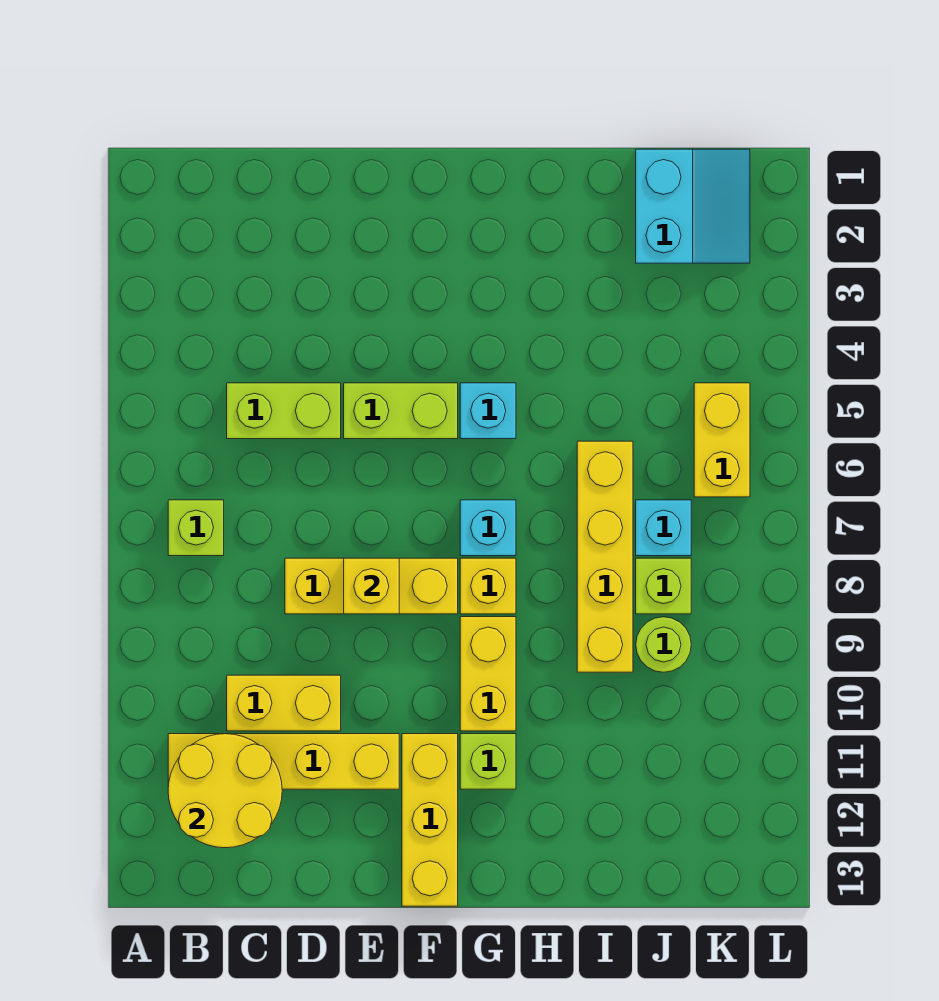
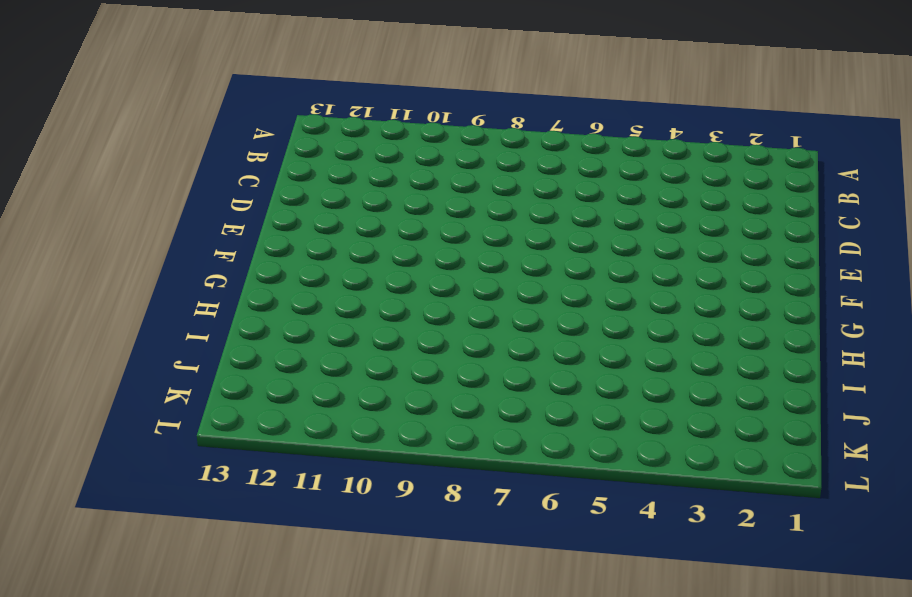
none -> lime 1x1 brick [168,500,224,556]
none -> yellow 1x4 brick [168,734,399,789]
none -> lime 1x2 brick [227,383,341,439]

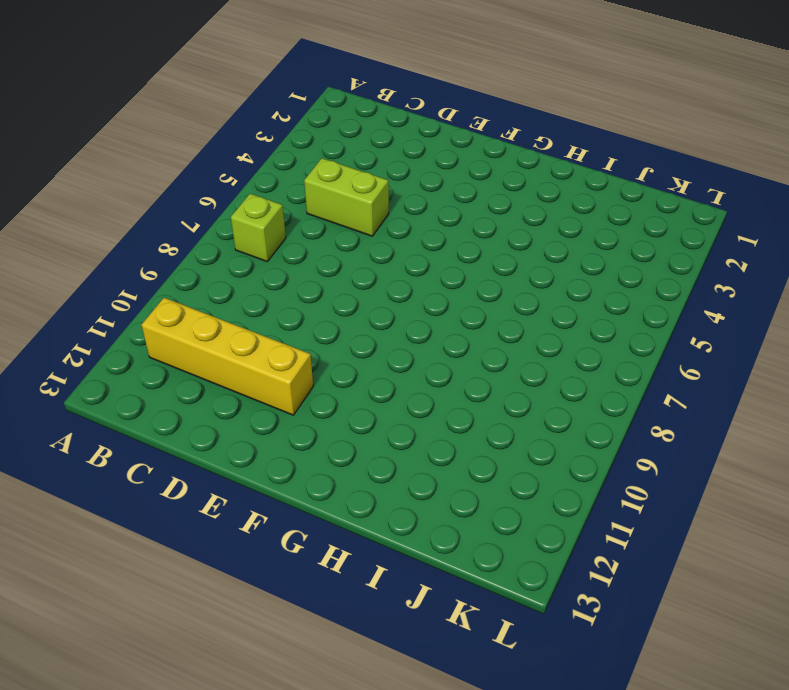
none -> yellow 1x2 brick [227,675,341,731]
none -> yellow 1x3 brick [285,558,458,614]
none -> lime 1x2 brick [344,383,458,439]

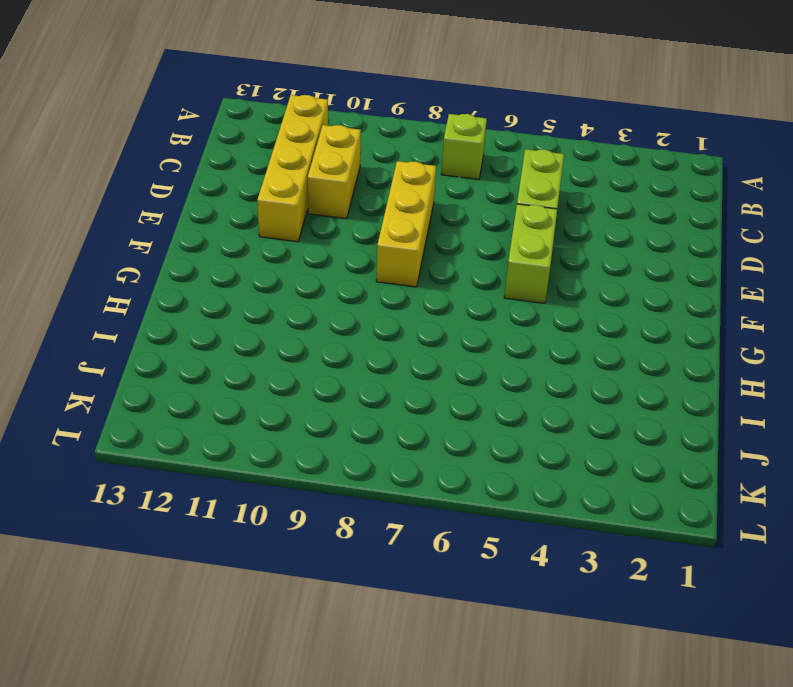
none -> yellow 1x3 brick [402,734,458,906]
none -> cyan 1x1 brick [460,383,516,439]
none -> cyan 1x1 brick [460,500,516,556]

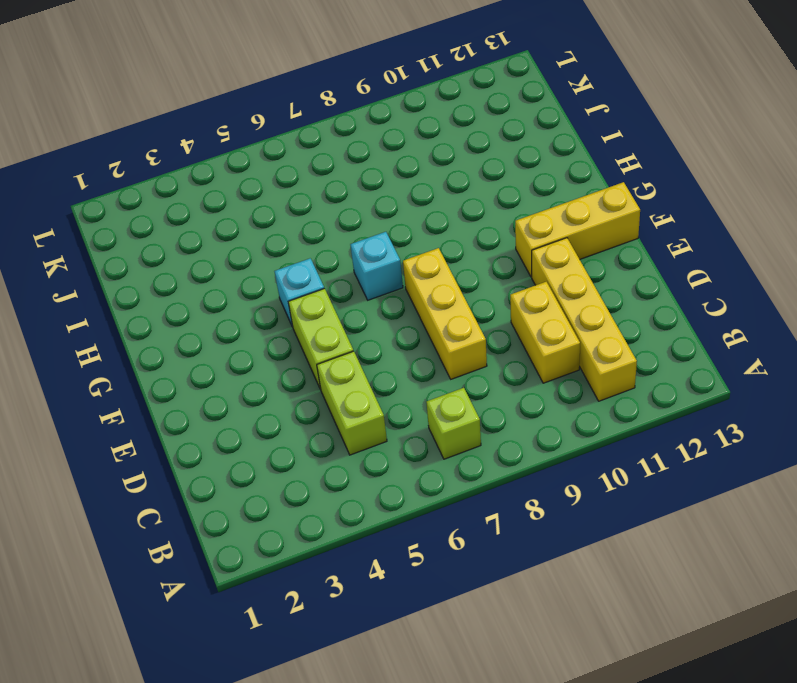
none -> yellow 1x1 brick [460,558,516,614]
none -> yellow 1x2 brick [460,617,516,731]
none -> lime 1x1 brick [460,734,516,789]

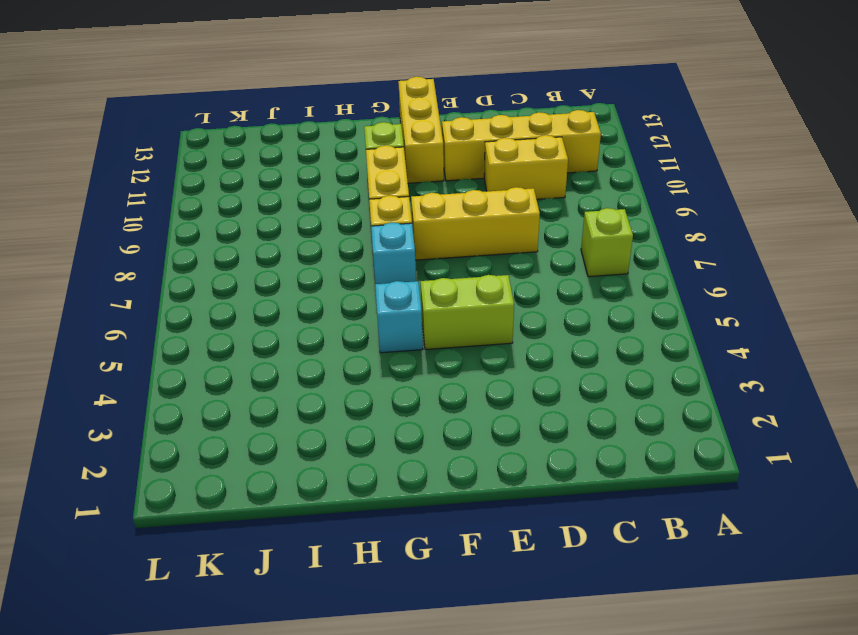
none -> lime 1x2 brick [227,383,341,439]
none -> yellow 1x4 brick [577,441,633,672]
none -> cyan 2x2 slope [636,149,750,263]

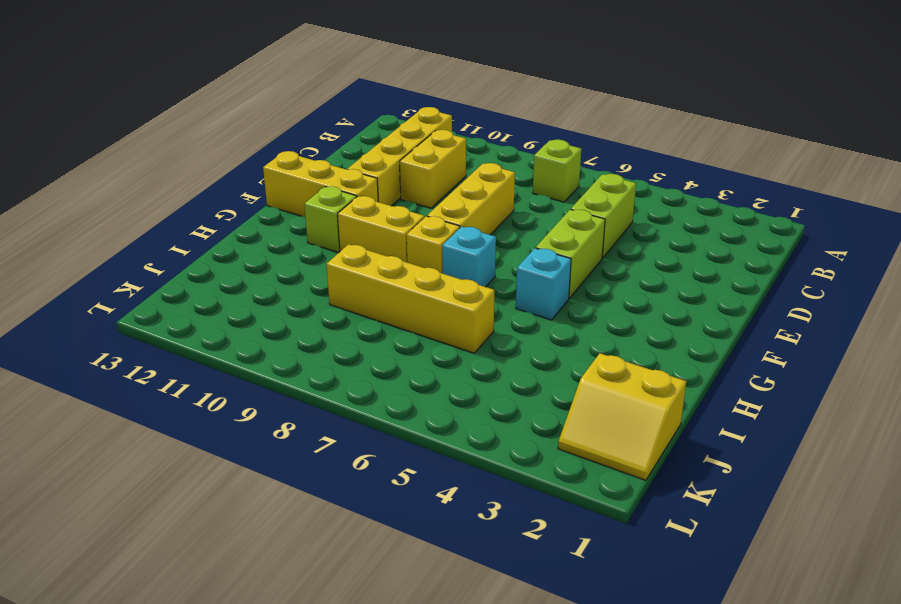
yellow 2x2 slope [558,353,686,480] -> cyan 2x2 slope [636,149,750,263]
none -> cyan 1x1 brick [636,500,691,556]
none -> lime 1x1 brick [636,558,691,614]
none -> lime 1x1 round brick [636,617,691,672]

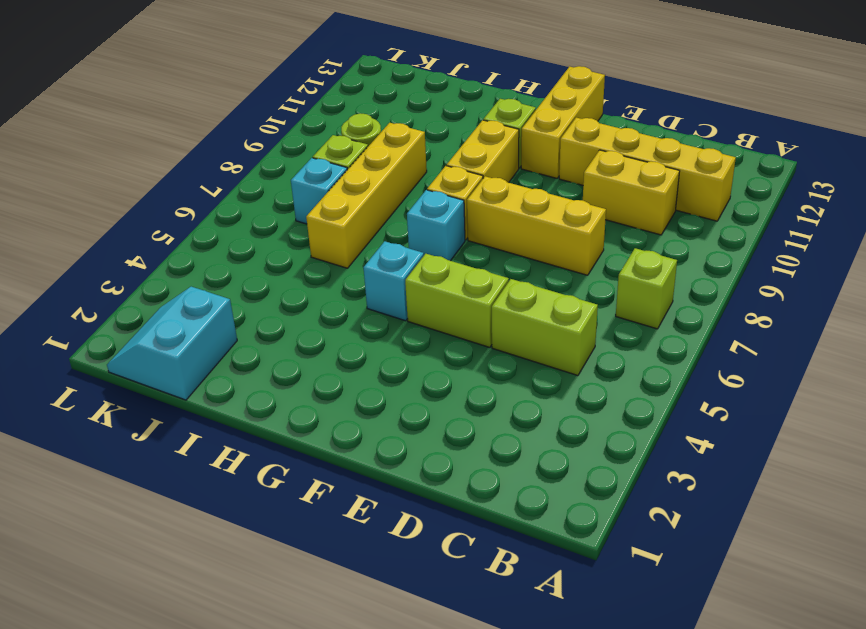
none -> yellow 1x2 brick [694,383,750,497]
none -> yellow 2x2 round brick [168,734,282,848]
none -> yellow 1x1 brick [344,558,399,614]

